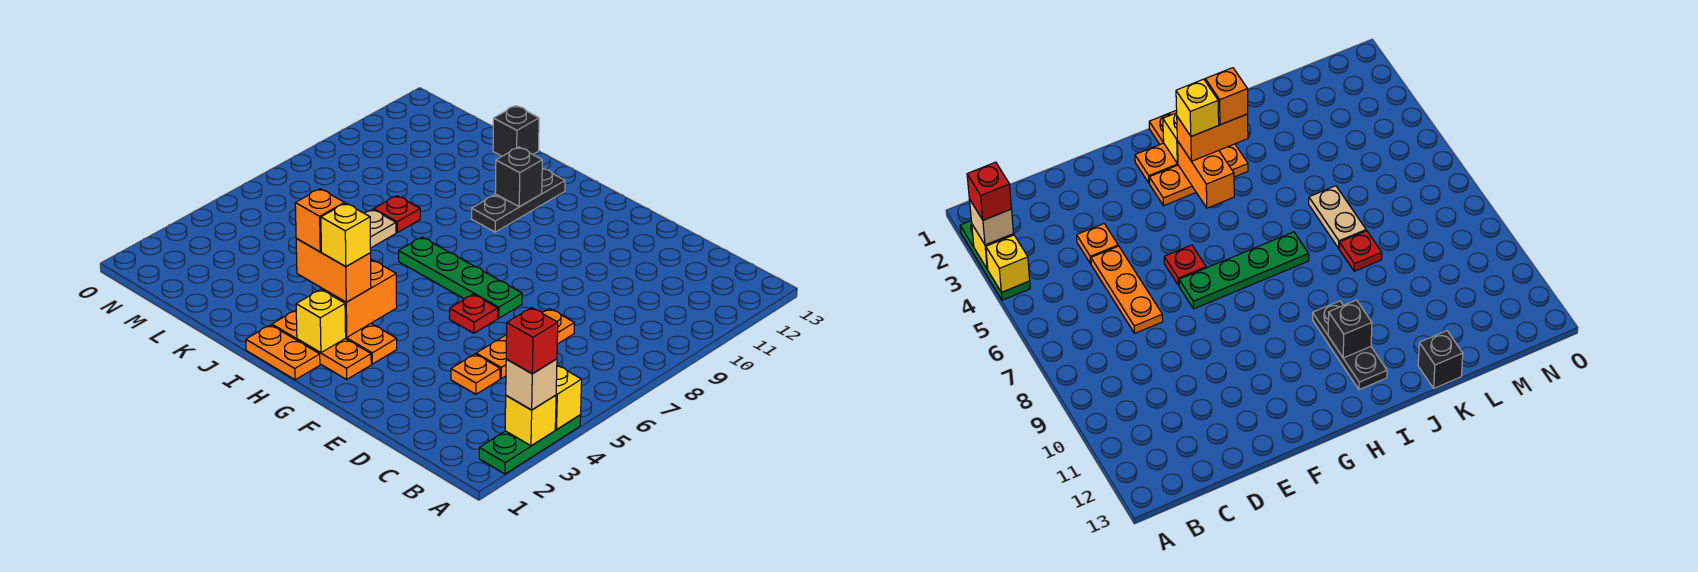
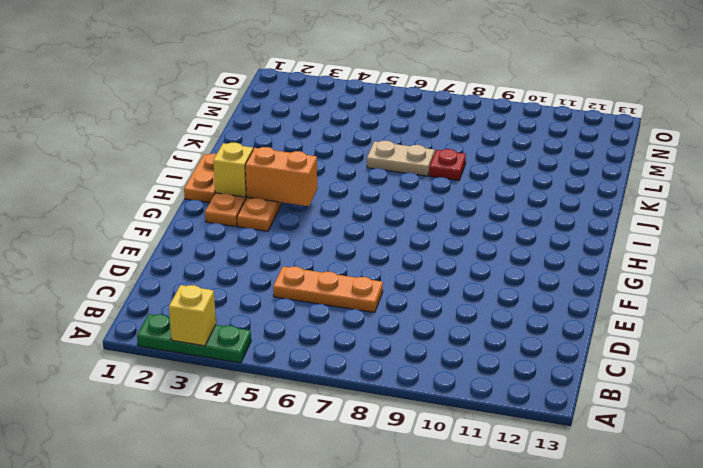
none -> orange 1x1 plate [451,354,500,394]
none -> red 1x1 plate [449,294,498,333]
none -> green 1x4 plate [399,237,522,318]

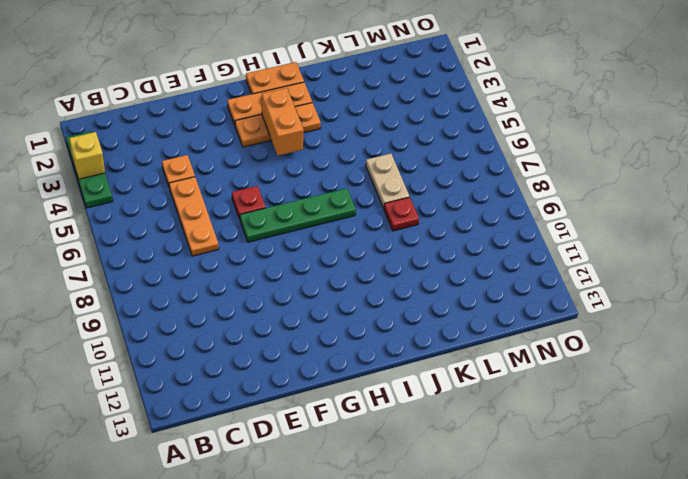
none -> black 1x3 plate [472,168,565,232]
none -> black 1x1 brick [493,106,539,156]
none -> yellow 1x1 brick [555,365,582,429]

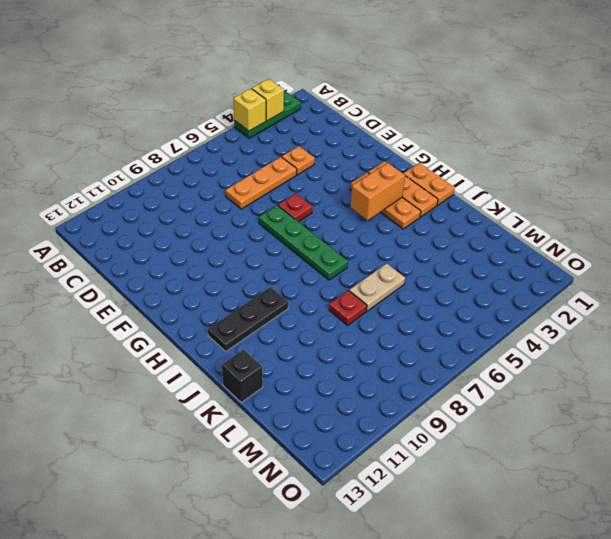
none -> yellow 1x1 brick [296,290,346,353]
none -> black 1x1 brick [495,147,542,207]
none -> tan 1x1 brick [506,359,557,410]

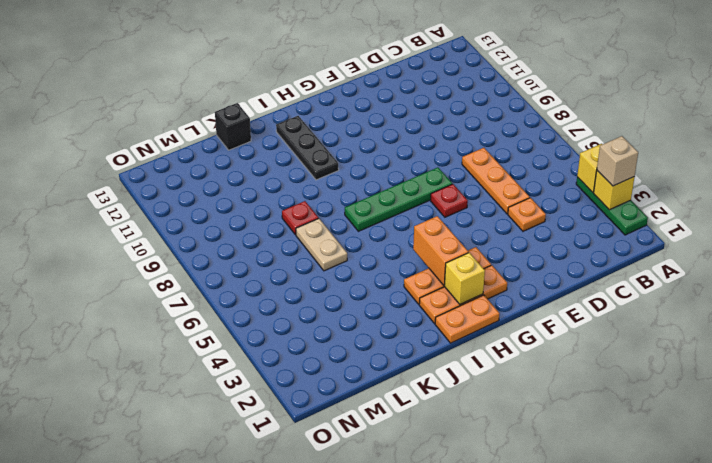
none -> black 1x1 brick [495,147,542,207]
none -> orange 1x2 brick [296,239,371,302]
none -> red 1x1 brick [506,308,558,374]

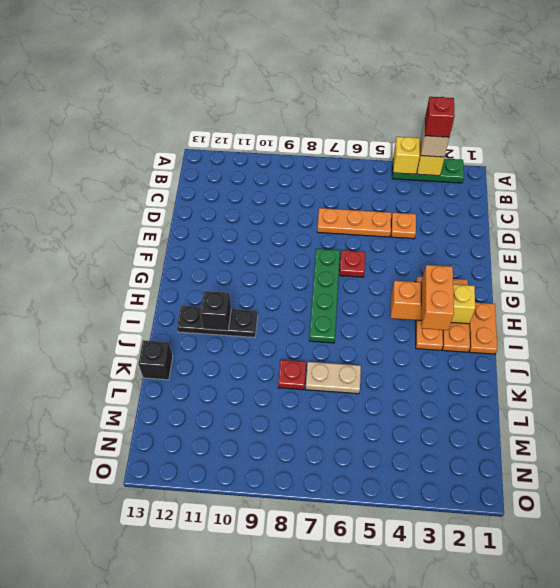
none -> yellow 1x1 brick [321,203,371,266]
none -> orange 1x1 brick [295,189,344,252]

